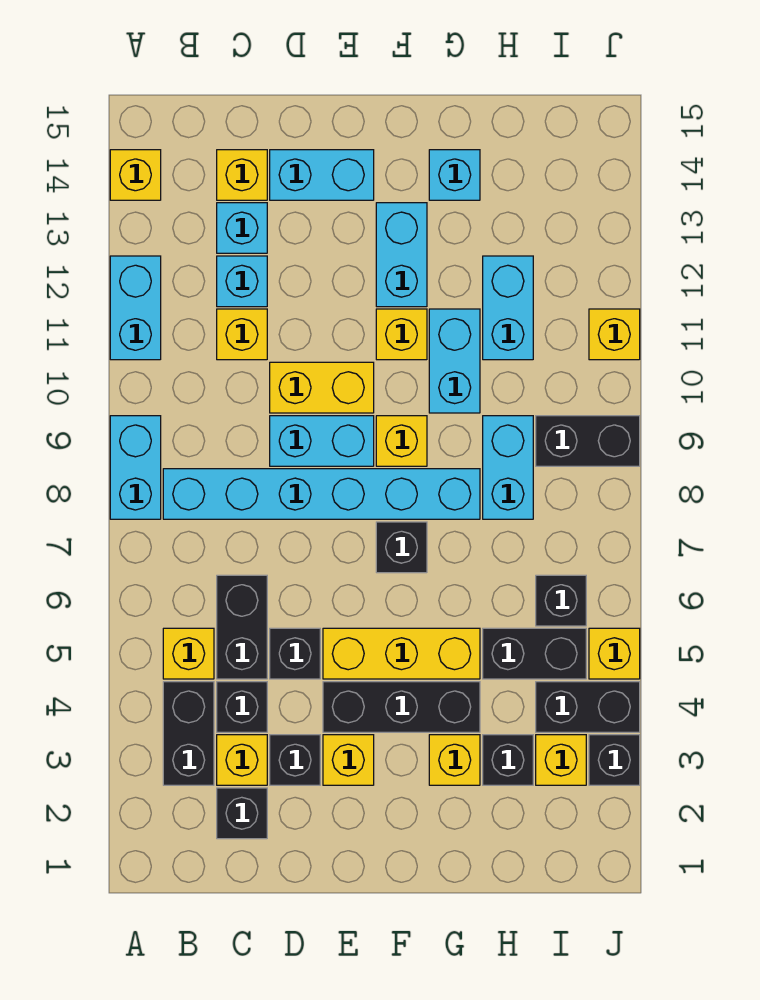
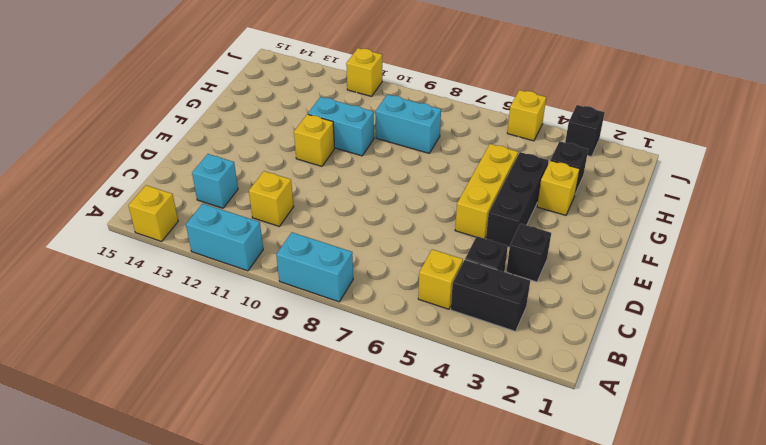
none -> cyan 1x6 brick [163,469,480,519]
none -> black 1x1 brick [217,788,267,839]
none -> yellow 1x1 brick [217,735,267,785]
none -> black 1x2 brick [217,575,267,679]

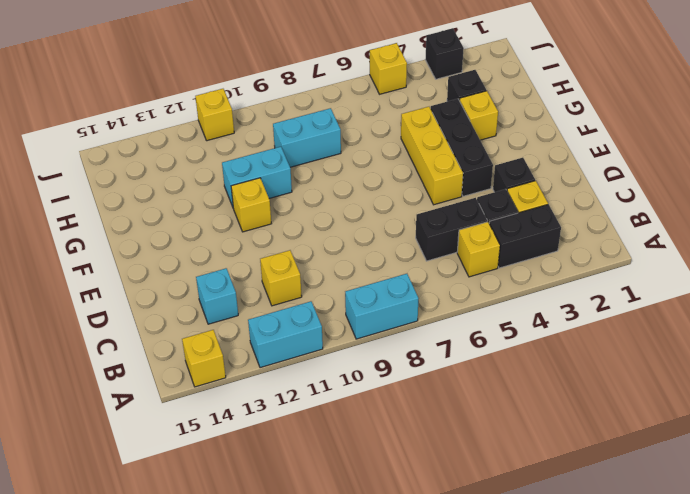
none -> cyan 1x6 brick [163,469,480,519]
none -> black 1x1 brick [217,788,267,839]
none -> cyan 1x1 brick [217,256,267,307]
none -> yellow 1x1 brick [217,150,267,200]

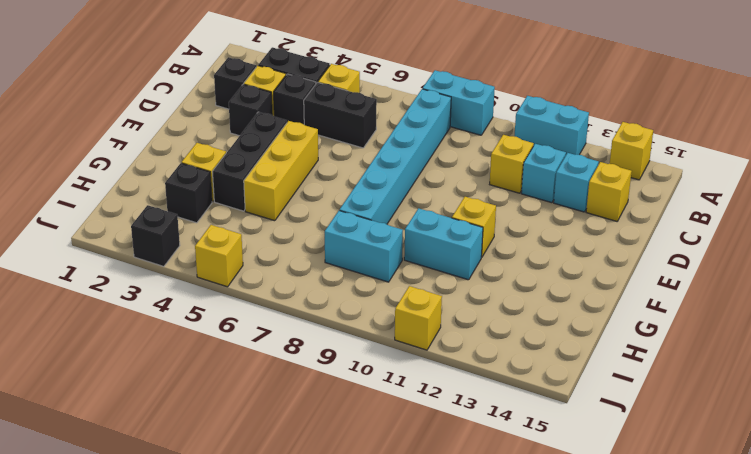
none -> black 1x1 brick [270,628,320,679]
none -> cyan 1x2 brick [270,416,374,466]
none -> yellow 1x2 brick [270,362,374,413]
none -> cyan 1x2 brick [270,150,374,200]

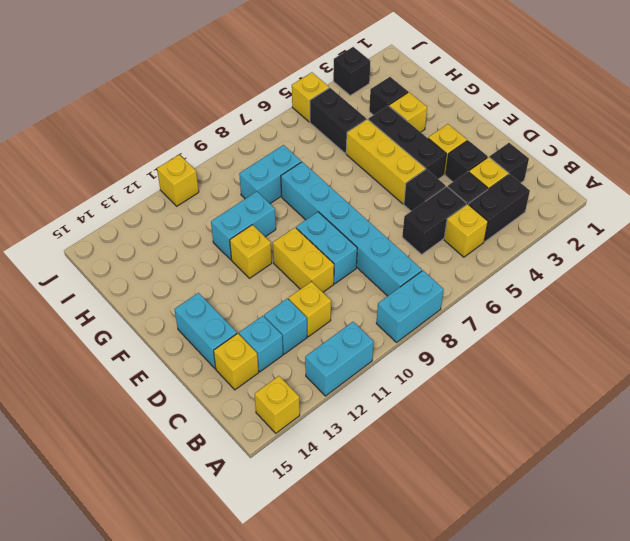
none -> black 1x1 brick [376,522,427,573]
none -> yellow 1x1 brick [376,416,427,466]
none -> cyan 1x2 brick [376,203,427,307]
none -> cyan 1x1 brick [429,150,480,200]

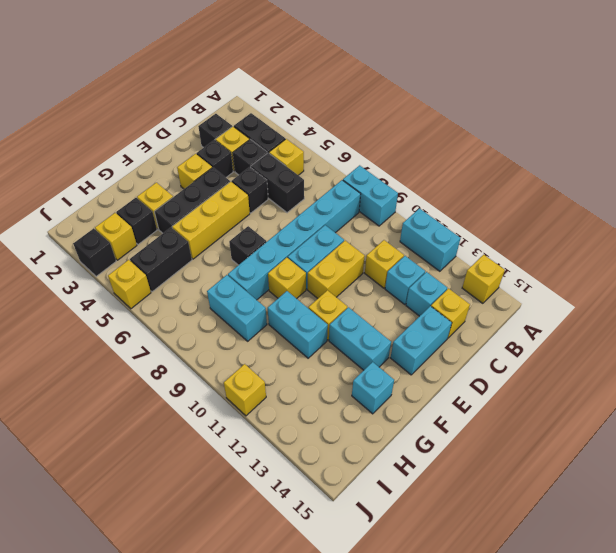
none -> cyan 1x2 brick [483,256,533,360]
none -> black 1x2 brick [536,682,640,732]
none -> black 1x1 brick [536,575,586,626]
none -> black 1x2 brick [536,416,640,466]

